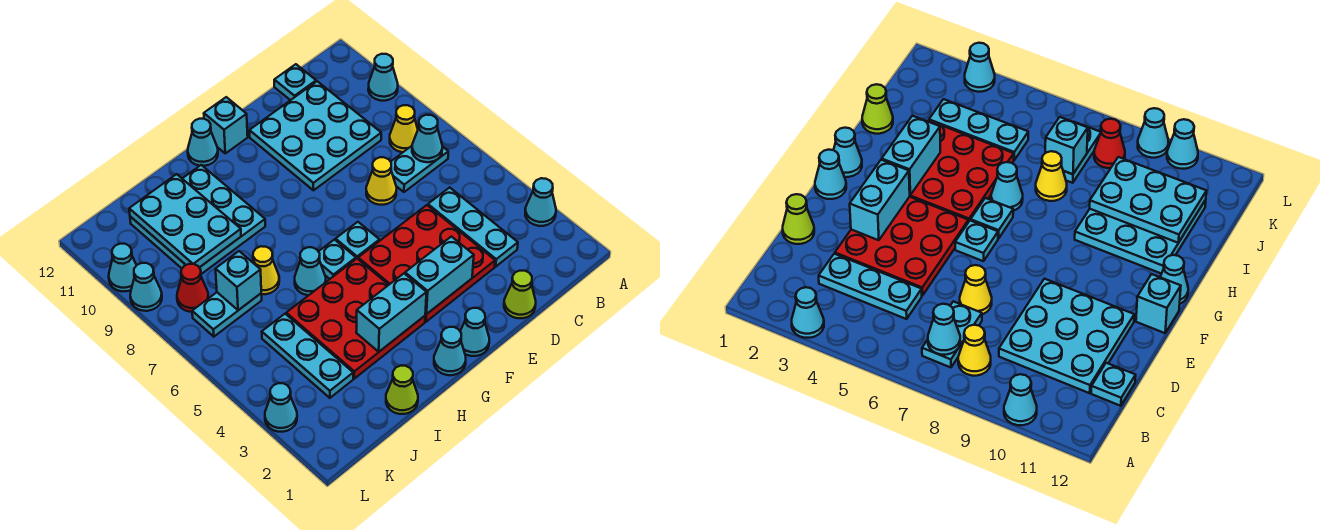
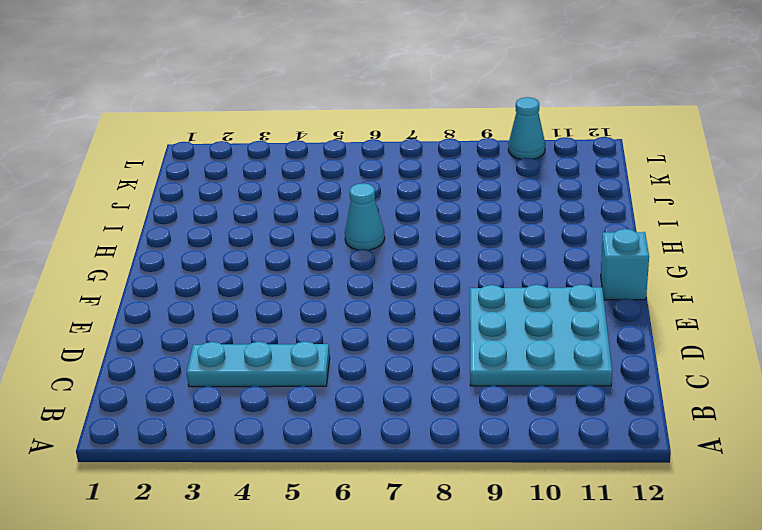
none -> cyan 1x1 cone [525,178,556,226]
none -> cyan 1x1 cone [368,54,398,101]
none -> cyan 1x2 plate [391,146,448,192]
none -> yellow 1x1 cone [390,105,418,152]

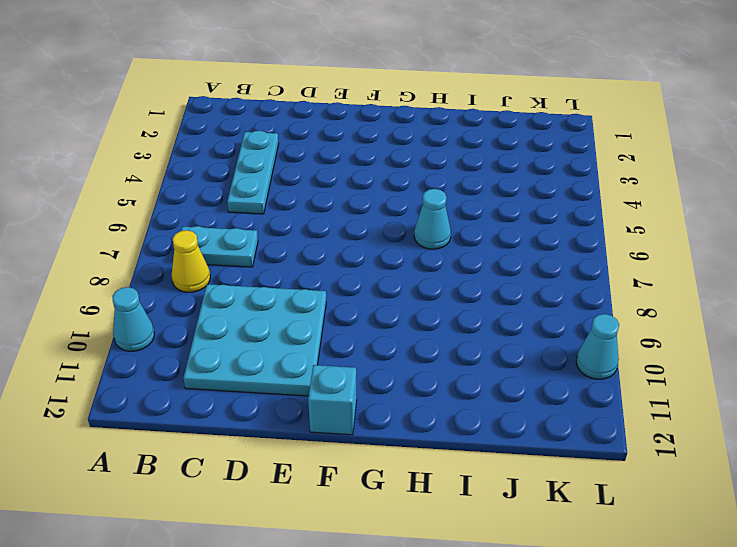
none -> cyan 1x1 cone [525,178,556,226]
none -> cyan 1x1 plate [274,64,316,100]
none -> lime 1x1 cone [504,271,536,318]
none -> red 3x3 plate [358,205,495,322]

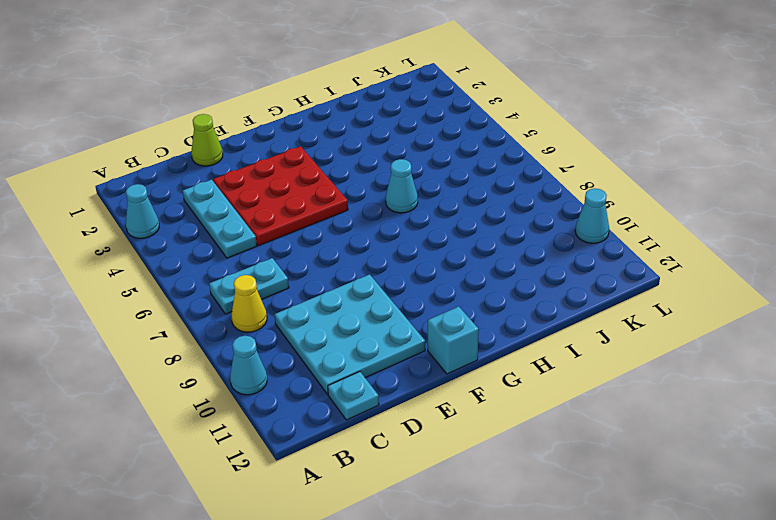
none -> yellow 1x1 cone [366,157,397,205]
none -> cyan 1x1 cone [460,308,489,356]
none -> cyan 1x1 plate [336,222,379,259]
none -> cyan 1x1 cone [434,327,466,375]

